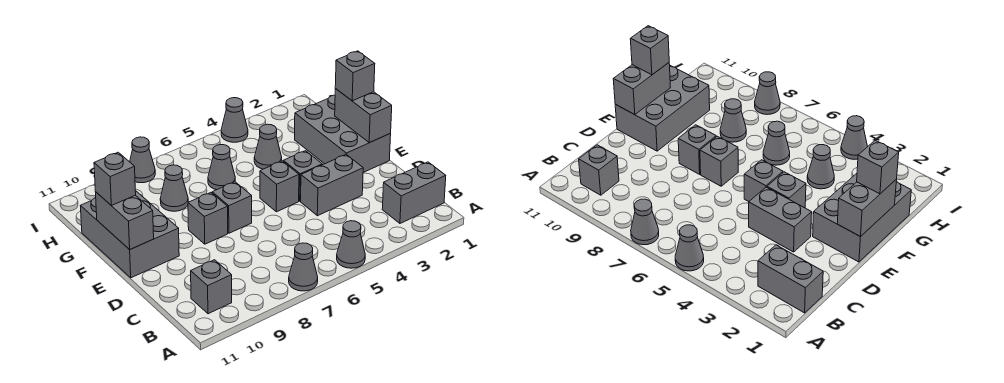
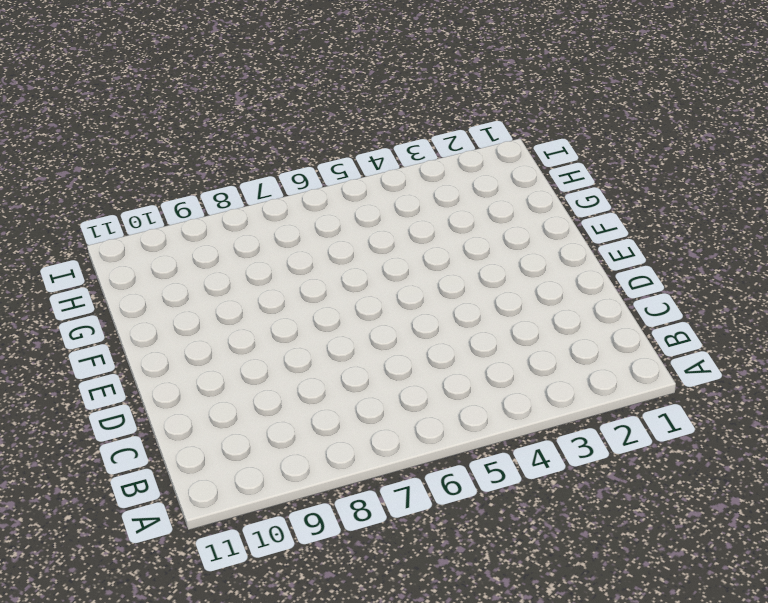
none -> grey 1x1 cone [337,221,365,268]
none -> grey 1x1 cone [289,243,318,291]
none -> grey 1x2 brick [382,162,446,223]

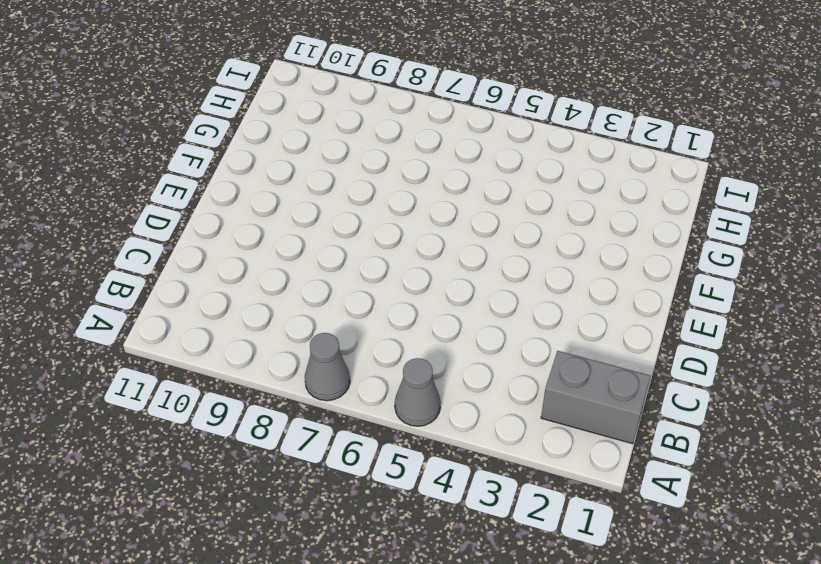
none -> grey 1x1 brick [191,260,232,314]
none -> grey 1x2 brick [301,155,363,216]
none -> grey 2x3 brick [295,95,391,172]

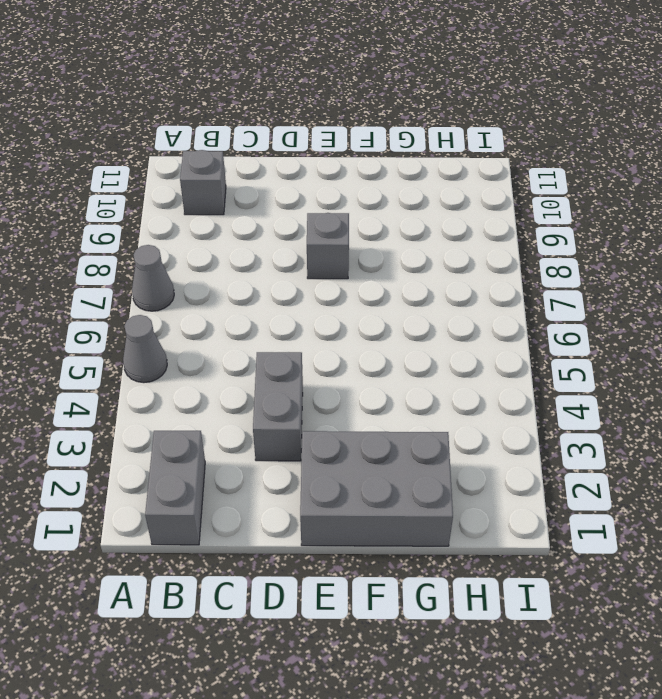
none -> grey 1x1 brick [283,151,322,201]
none -> grey 1x1 brick [260,161,299,212]
none -> grey 1x1 brick [212,182,252,233]

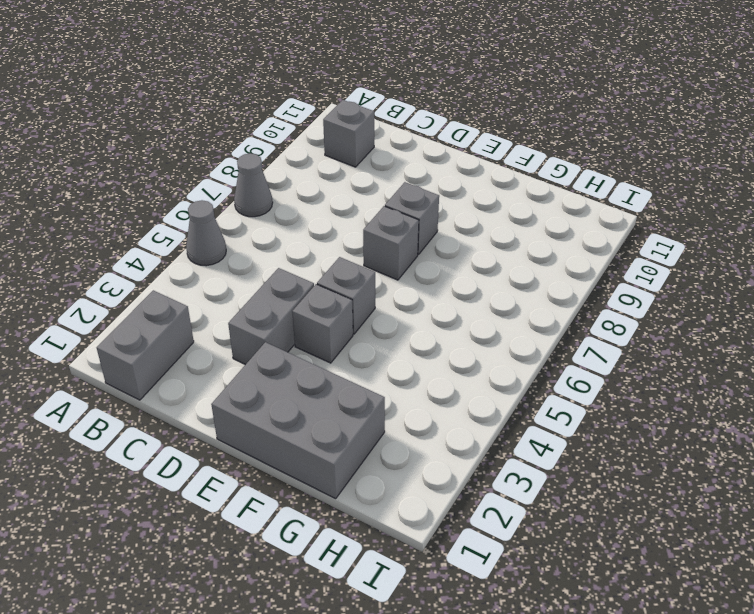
none -> grey 2x3 brick [81,190,179,278]
none -> grey 1x1 cone [254,124,282,169]
none -> grey 1x1 cone [208,145,235,190]

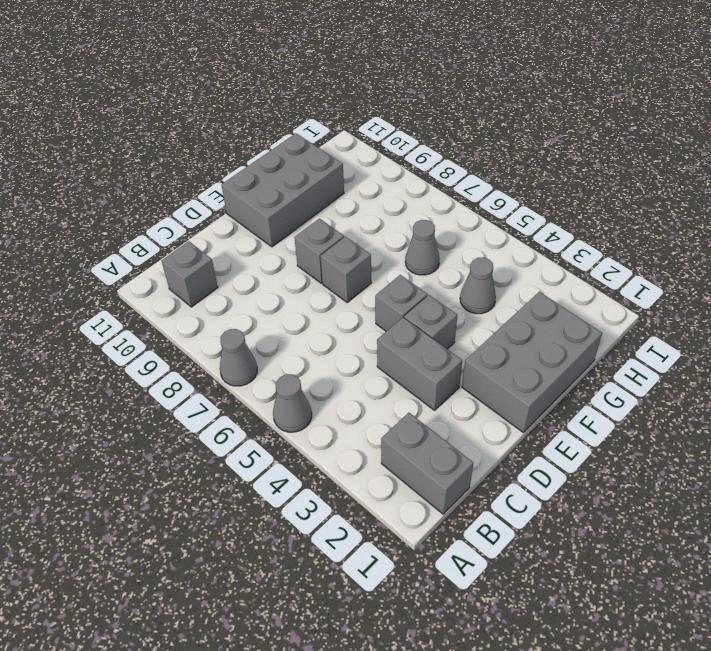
none -> grey 1x1 cone [160,165,188,211]
none -> grey 1x1 cone [221,98,248,142]
none -> grey 1x1 cone [130,137,155,183]

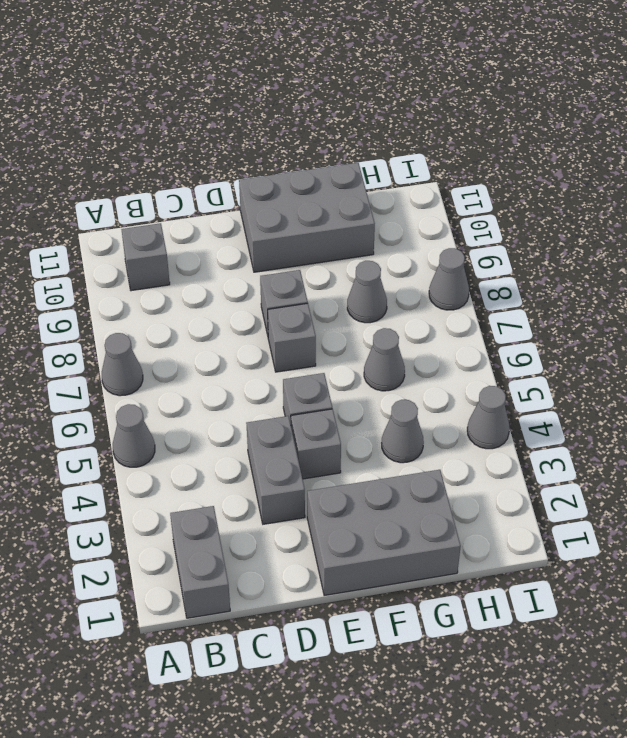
none -> grey 1x2 brick [335,89,392,143]
none -> grey 1x2 brick [96,192,154,250]
none -> grey 1x1 brick [335,51,375,101]

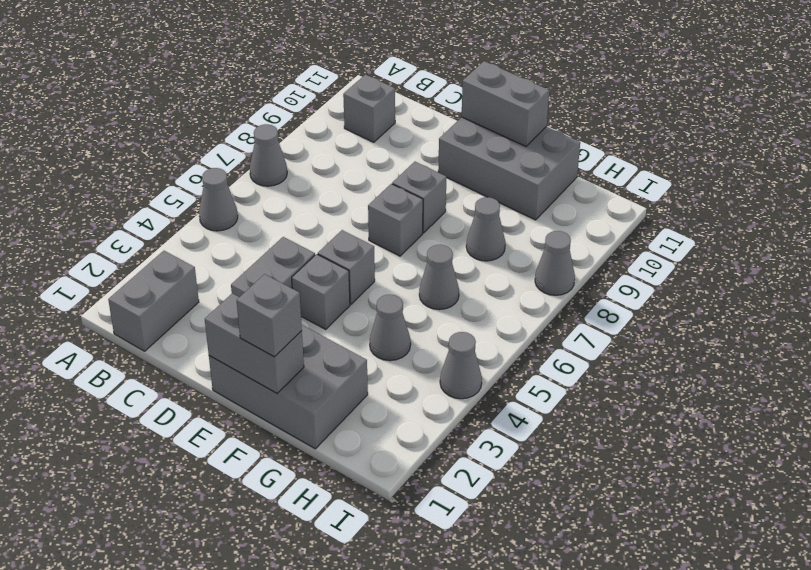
none -> grey 1x1 brick [94,152,136,205]

